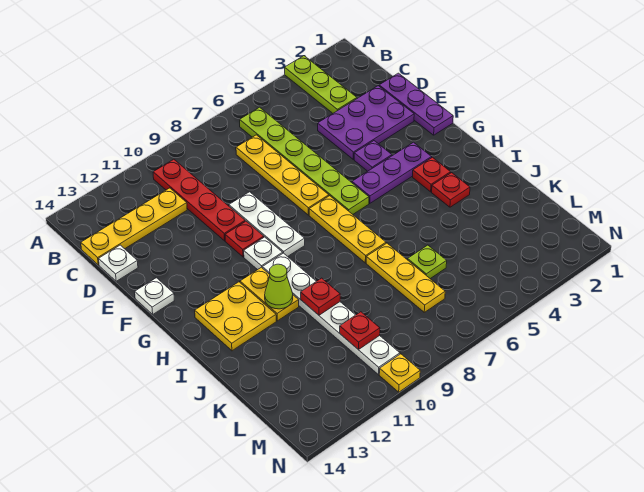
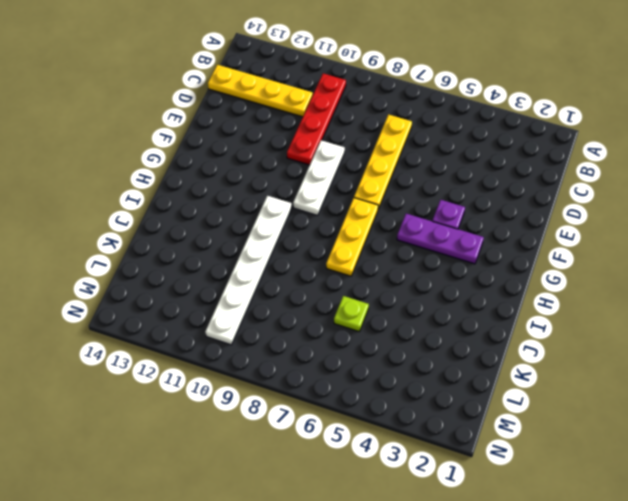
none -> lime 1x3 plate [285,56,357,113]
none -> lime 1x6 plate [240,107,369,214]
none -> purple 1x3 plate [379,73,453,135]

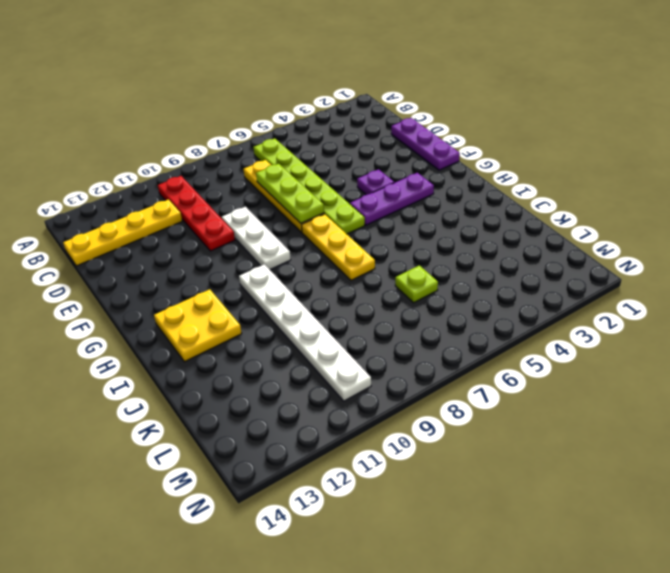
lime 1x3 plate [256,164,324,223] -> lime 1x3 plate moved to [285,56,357,113]
none -> purple 2x3 plate [318,86,414,159]
none -> white 1x1 plate [99,245,138,281]
none -> red 1x1 plate [225,221,264,257]

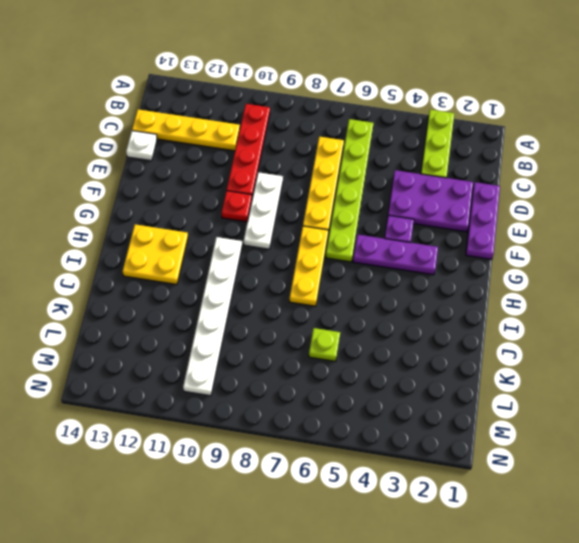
none -> white 1x1 plate [135,278,174,314]
none -> white 1x1 plate [244,237,283,270]
none -> red 1x1 plate [413,157,451,192]

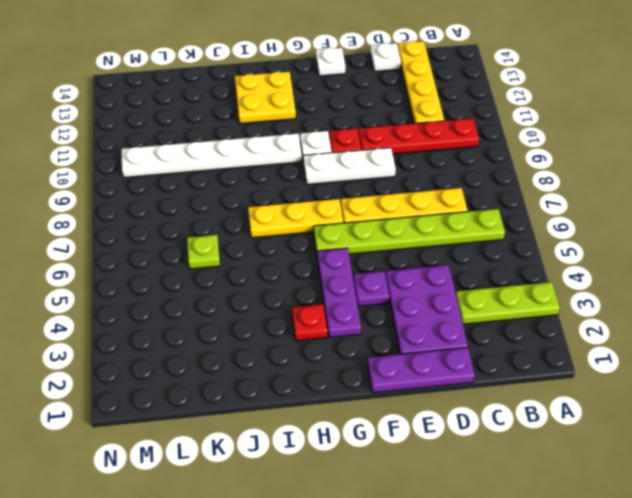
none -> yellow 1x2 plate [240,267,299,321]
none -> red 1x1 plate [432,173,470,207]
none -> yellow 1x3 plate [366,243,445,312]

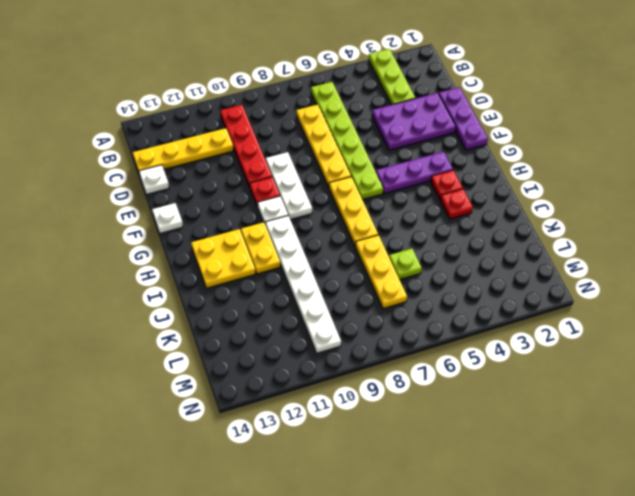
none -> purple 1x1 plate [354,141,392,171]
none -> yellow 1x1 plate [379,354,420,392]
none -> lime 1x1 cone [265,264,293,309]

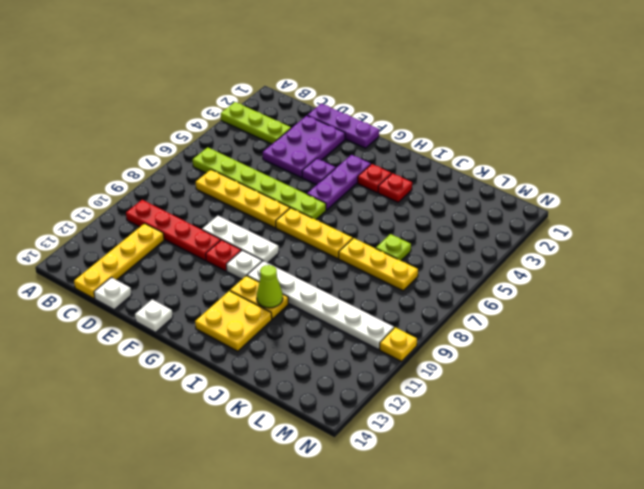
none -> red 1x1 plate [301,278,340,315]
none -> red 1x1 plate [340,312,380,350]

